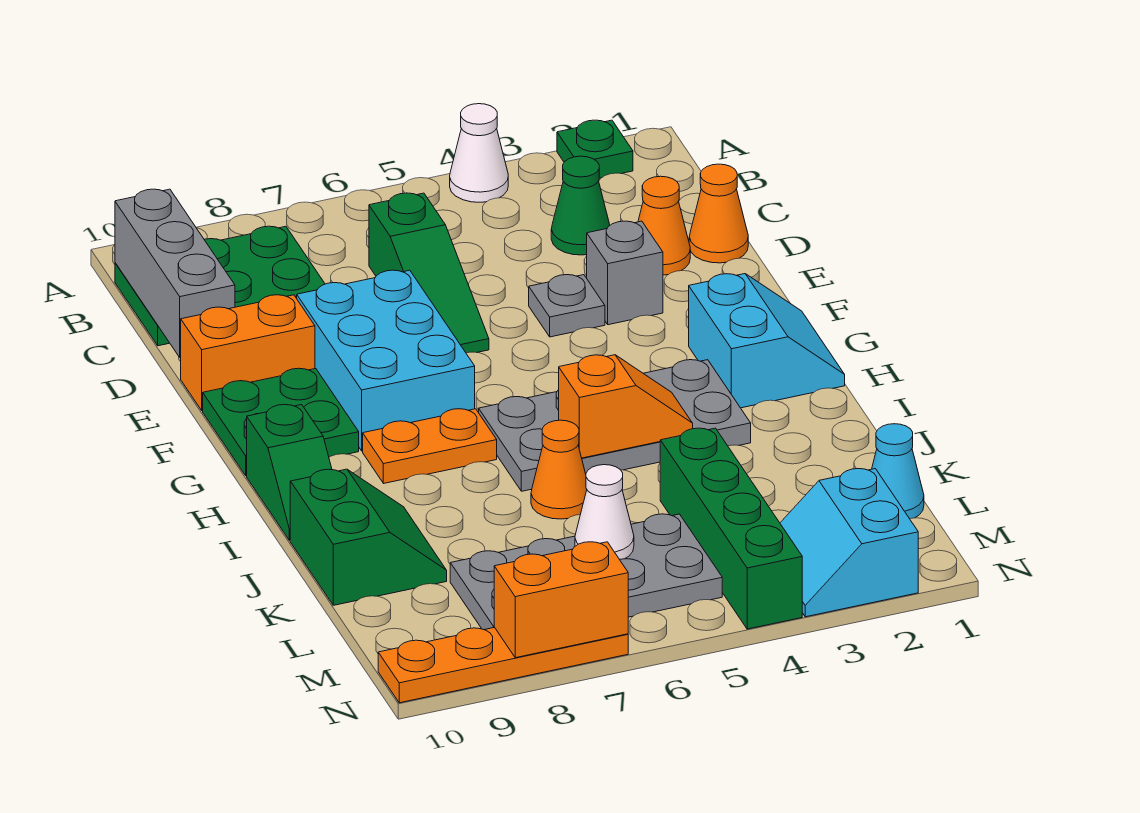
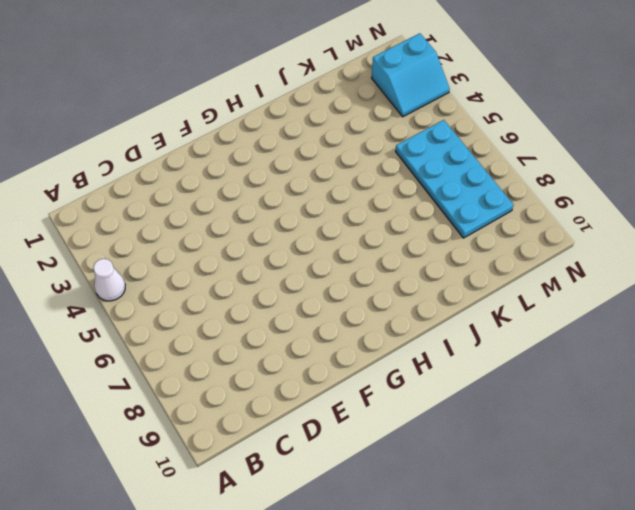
cyan 2x4 plate [396,120,513,238] -> grey 2x4 plate [450,514,722,630]
none -> green 1x1 plate [557,120,633,178]
none -> green 2x3 plate [115,226,325,346]
none -> green 1x1 cone [551,156,610,255]

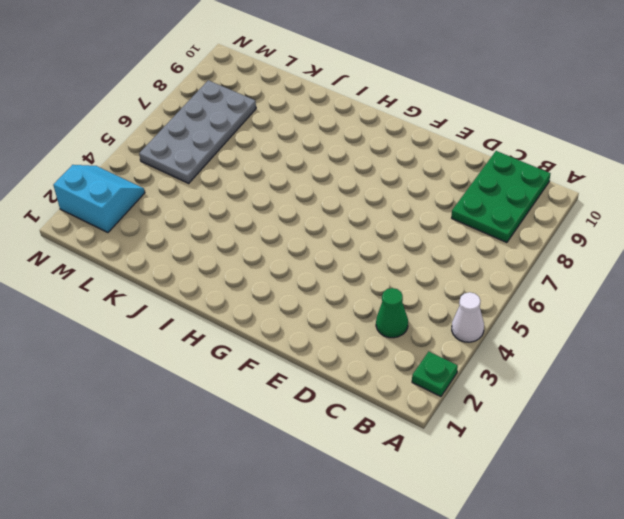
none -> green 1x3 slope [369,193,489,353]
none -> orange 1x1 cone [689,164,748,263]
none -> orange 1x1 cone [638,176,690,275]

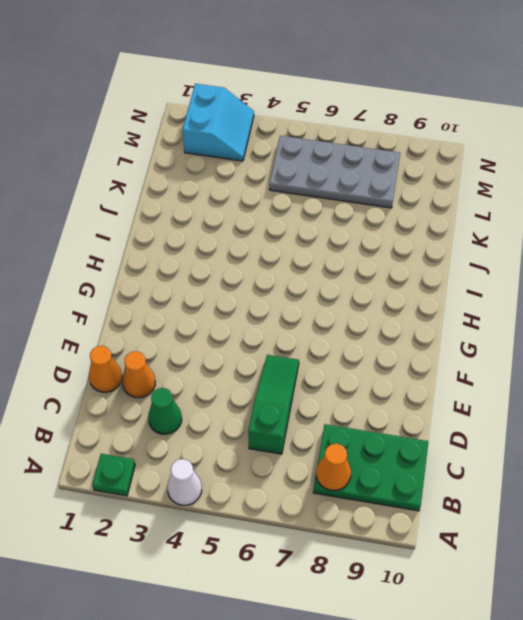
orange 1x1 cone [316,444,351,490] -> orange 1x1 cone moved to [531,420,587,519]
none -> grey 1x1 brick [587,221,663,325]
none -> grey 1x1 plate [529,275,605,337]
none -> cyan 2x3 brick [297,270,475,451]

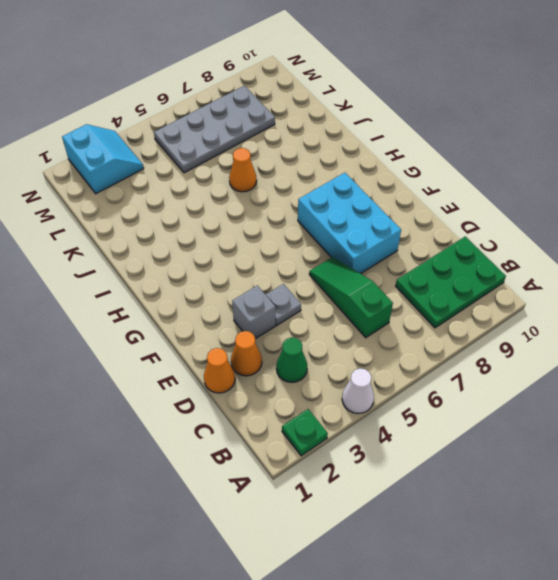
none -> orange 1x2 brick [181,295,315,411]
none -> green 2x2 plate [203,368,359,476]
none -> cyan 2x2 slope [689,274,845,408]

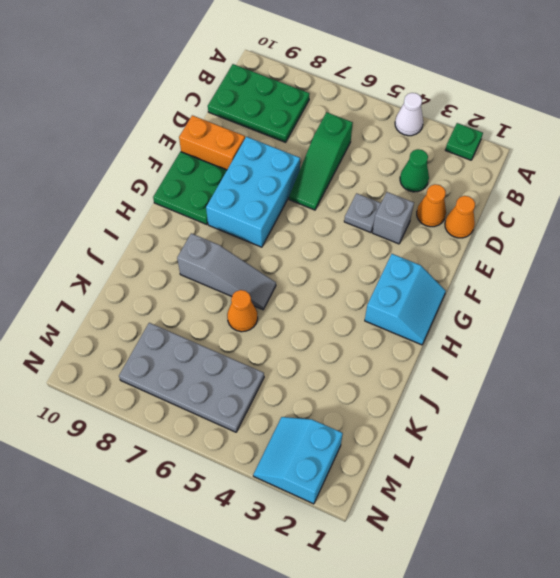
grey 1x3 slope [177,233,276,310] -> grey 2x4 plate [479,360,751,491]
none -> orange 1x2 plate [363,409,497,483]
none -> green 1x2 slope [247,405,332,541]
none -> green 2x2 slope [290,469,447,605]

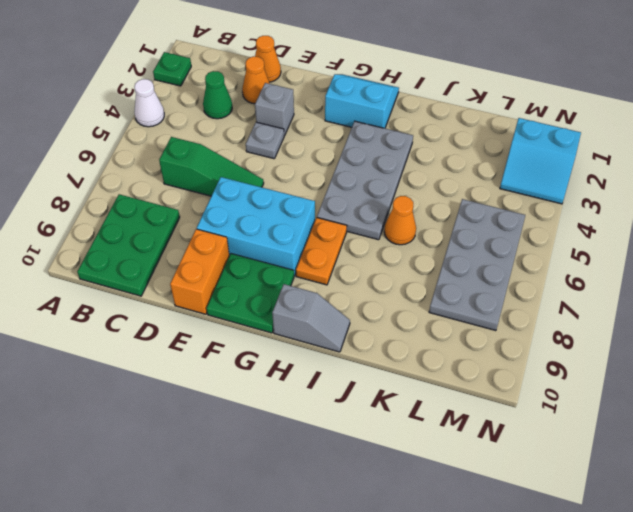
grey 1x2 slope [272,284,350,352] -> green 1x2 slope [247,405,332,541]
none -> green 2x2 slope [290,469,447,605]
none -> green 1x4 brick [660,428,802,629]
none -> cyan 1x1 cone [872,424,924,519]

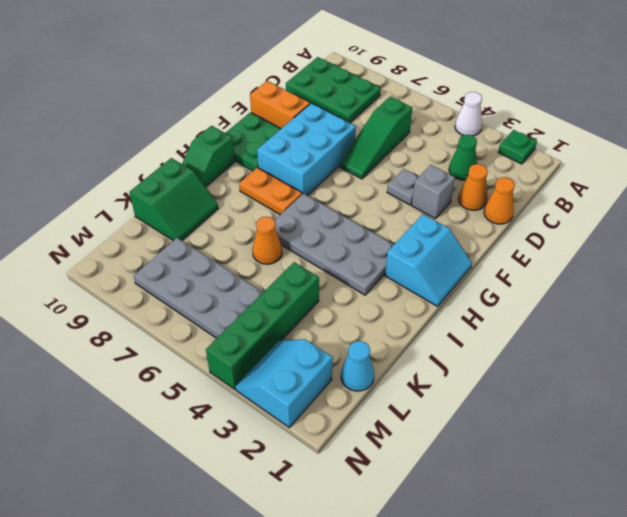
none -> orange 1x4 plate [378,627,628,703]
none -> grey 1x3 brick [115,189,235,358]
none -> orange 1x2 slope [559,355,693,458]

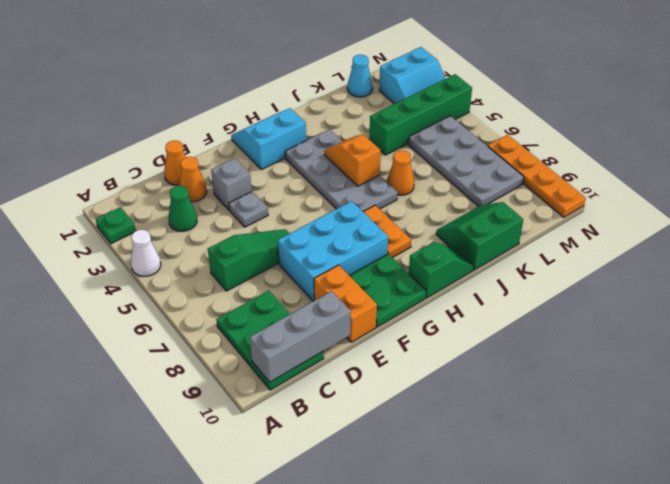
none -> white 1x1 cone [575,465,634,559]
none -> orange 1x2 brick [494,542,628,658]

